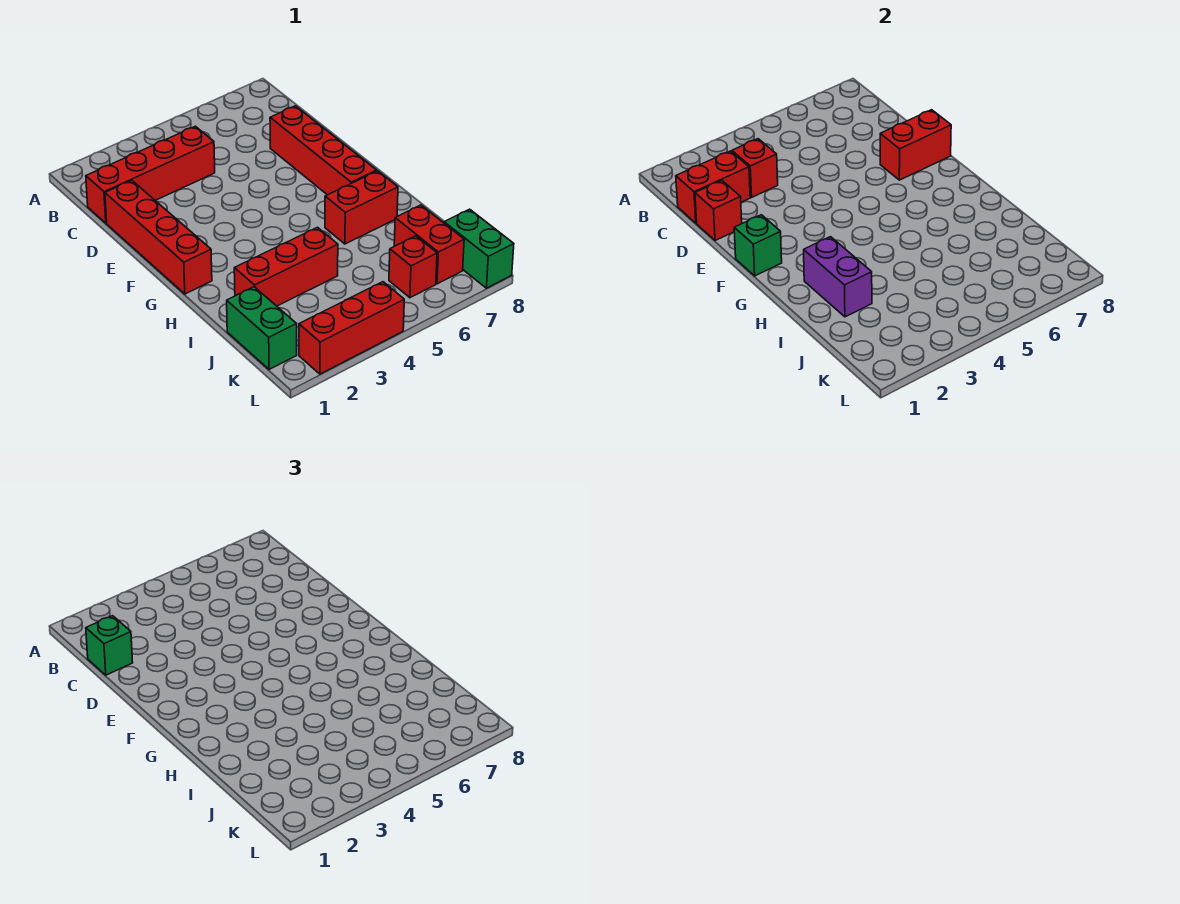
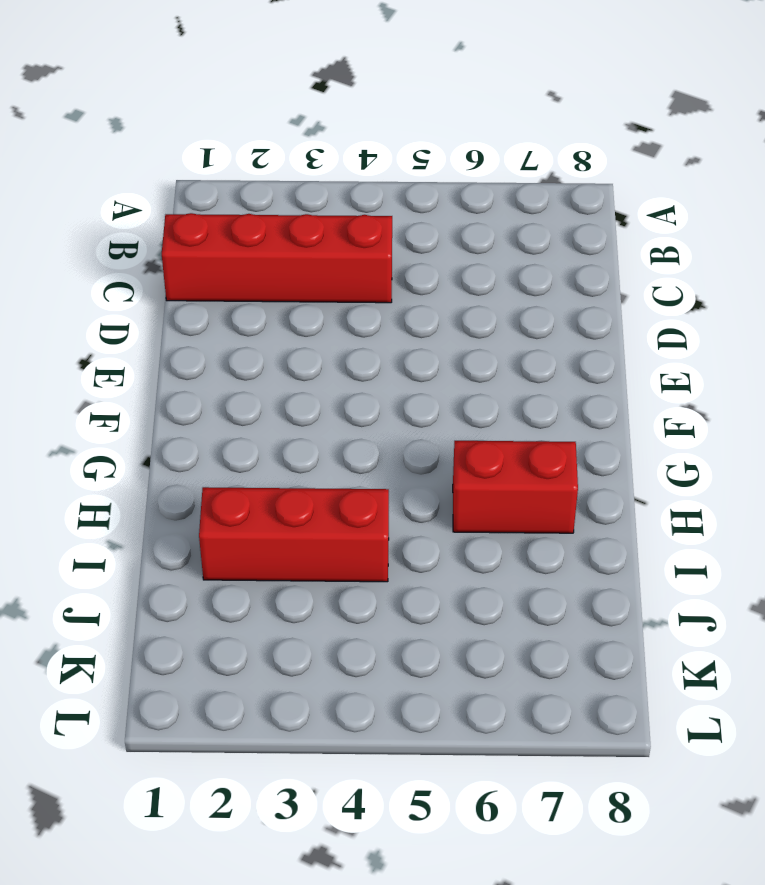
none -> red 1x4 brick [105,180,212,294]
none -> red 1x4 brick [270,106,377,195]
none -> green 1x2 brick [227,287,297,369]

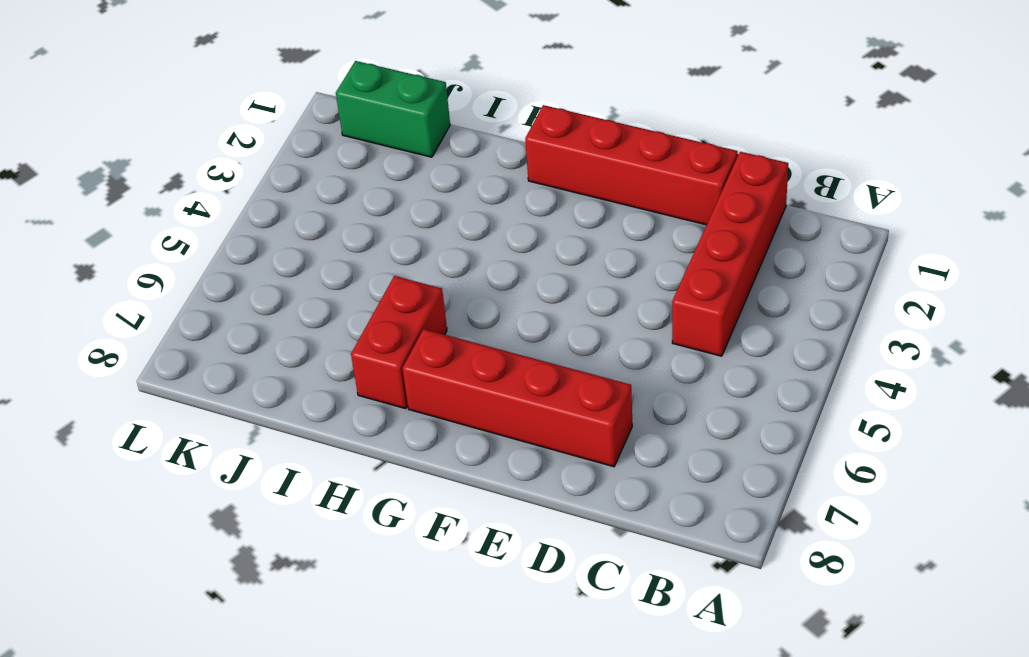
none -> red 1x3 brick [234,227,338,306]
none -> red 1x2 brick [394,205,464,284]
none -> red 1x1 brick [389,236,437,298]

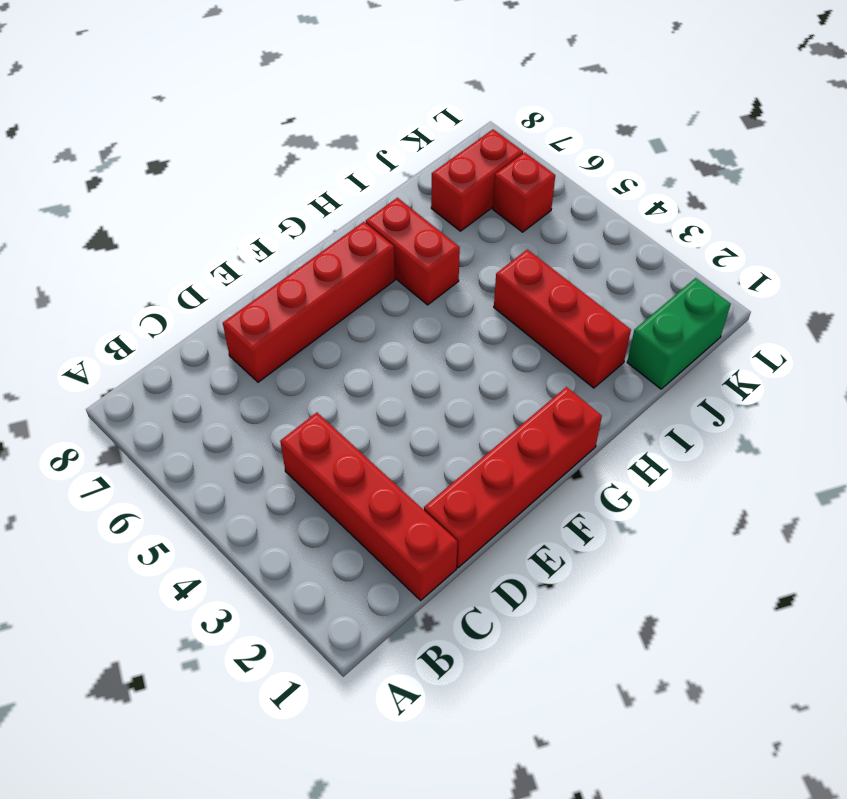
none -> green 1x2 brick [444,209,514,288]
none -> red 1x3 brick [299,282,404,374]
none -> red 1x2 brick [676,151,750,223]

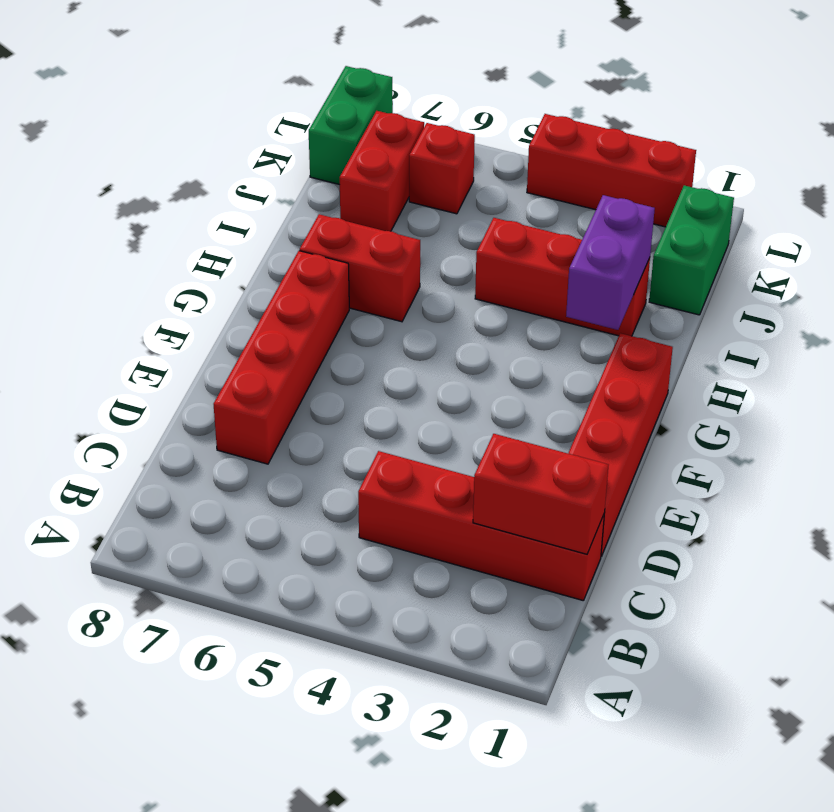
none -> red 1x1 brick [732,139,778,197]
none -> red 1x1 brick [695,180,742,241]
none -> red 1x2 brick [880,110,951,180]

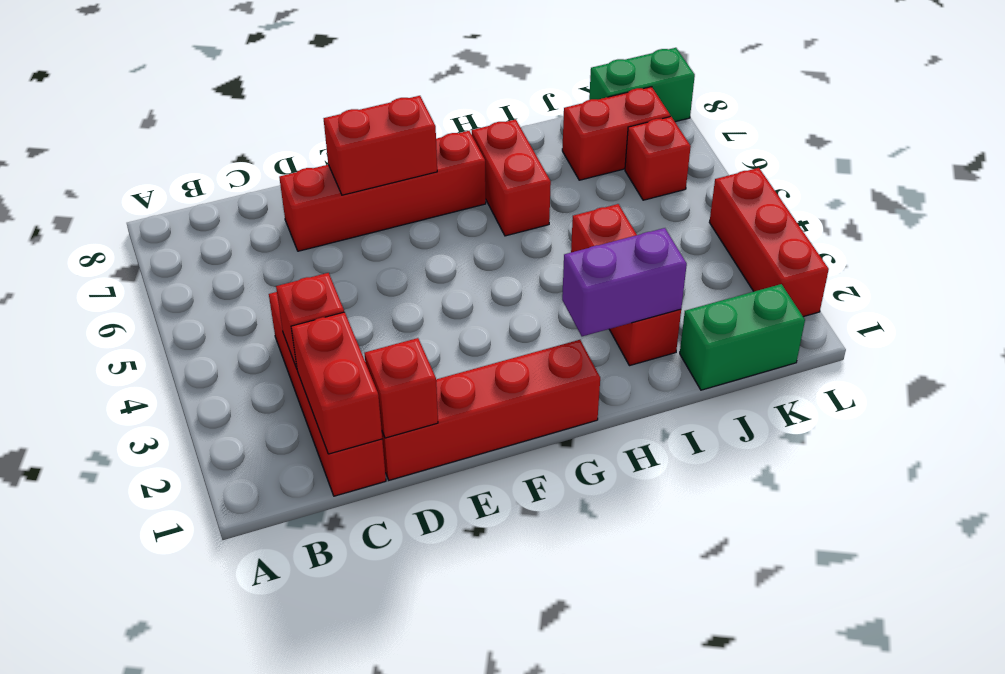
red 1x2 brick [324,96,437,195] -> red 1x2 brick turned to [880,110,951,180]
none -> green 1x1 brick [734,215,782,276]
none -> green 1x1 brick [86,616,133,675]

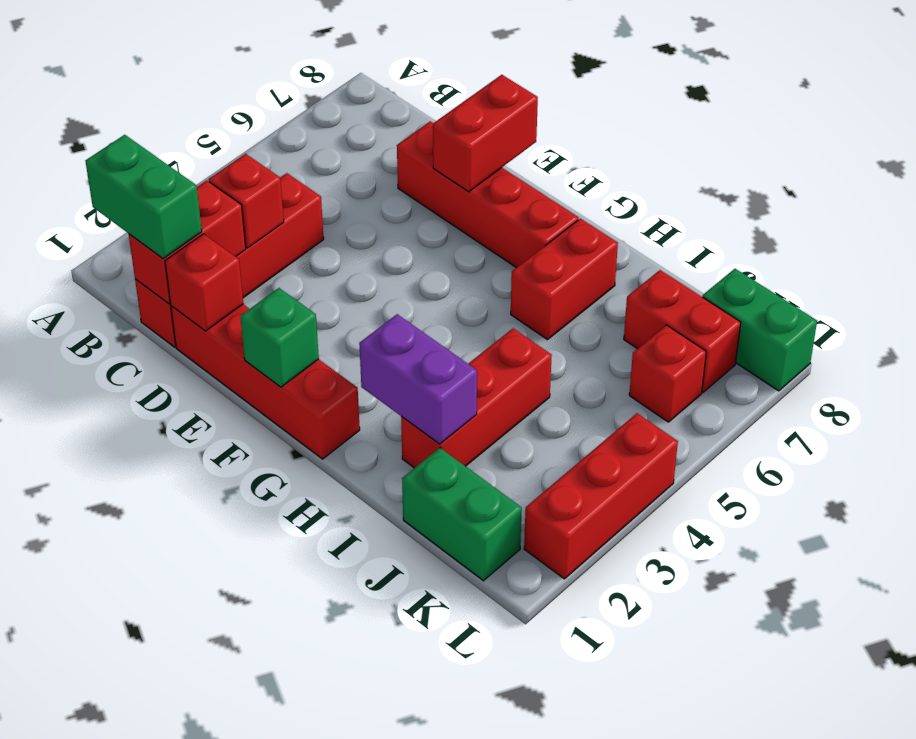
green 1x2 brick [86,135,202,259] -> green 1x1 brick [86,616,133,675]

